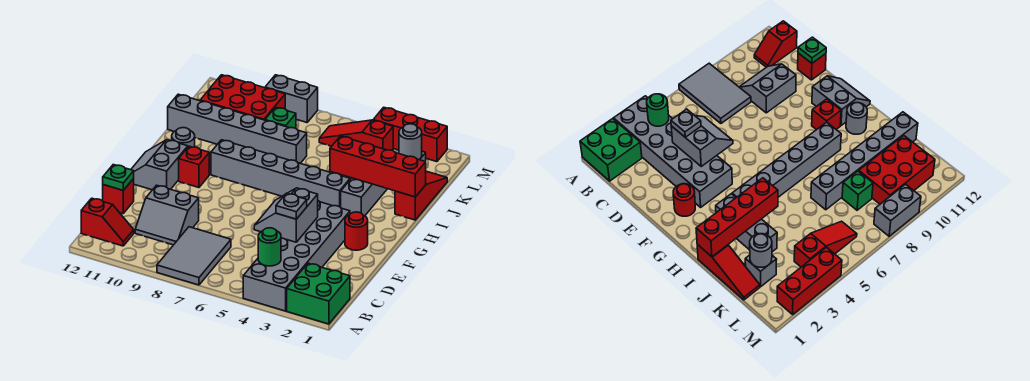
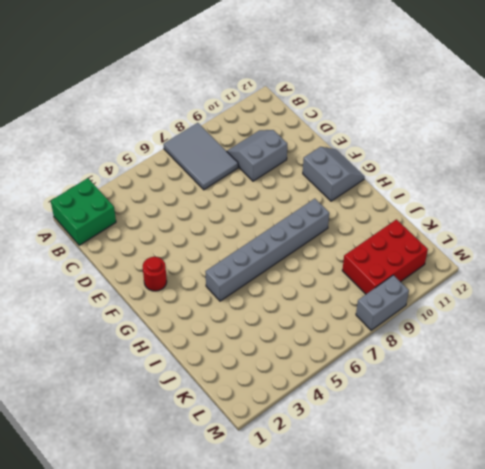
none -> grey 2x6 brick [243,201,350,311]
none -> red 1x2 slope [81,198,134,246]
none -> red 1x1 brick [103,179,134,213]

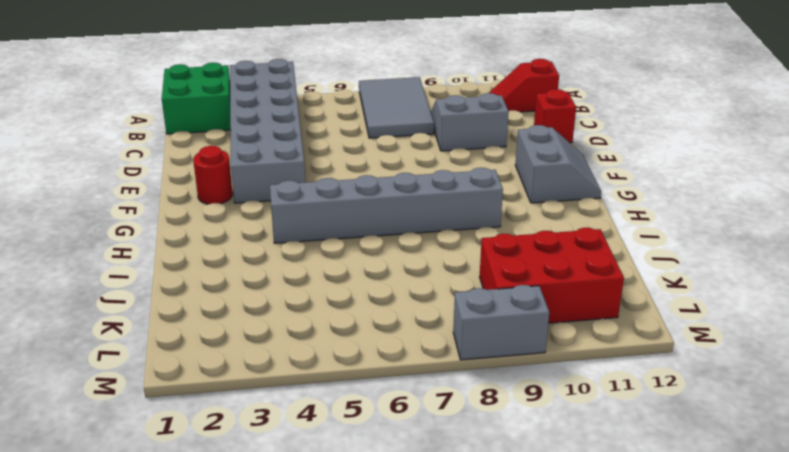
none -> red 1x1 brick [179,146,209,188]
none -> grey 1x3 brick [341,178,387,216]
none -> grey 1x1 round brick [172,128,195,147]

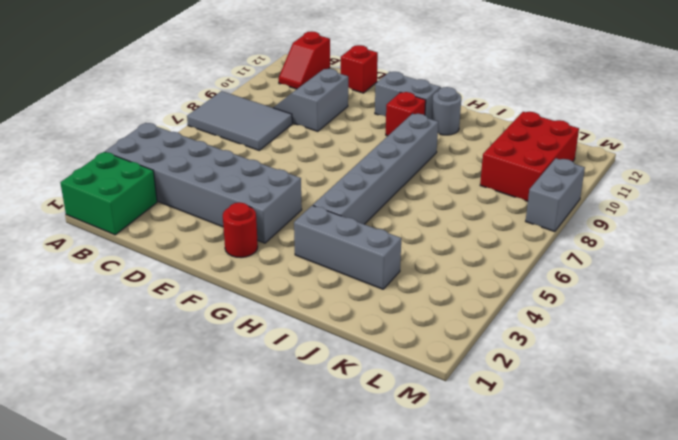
none -> red 1x3 slope [395,172,447,220]
none -> grey 1x6 brick [168,94,307,163]
none -> grey 1x1 brick [745,255,777,287]

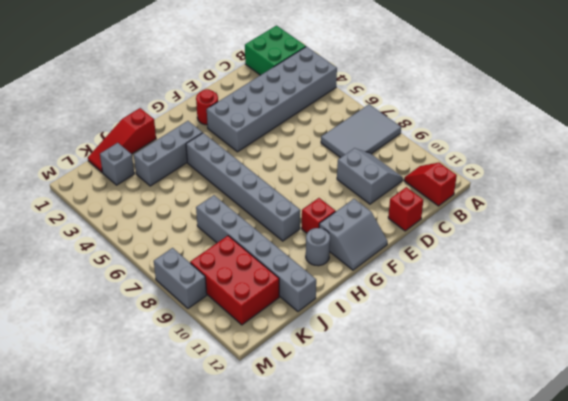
none -> green 1x1 brick [265,107,296,128]
none -> red 1x3 slope [319,120,393,150]
none -> red 1x3 brick [374,107,447,162]

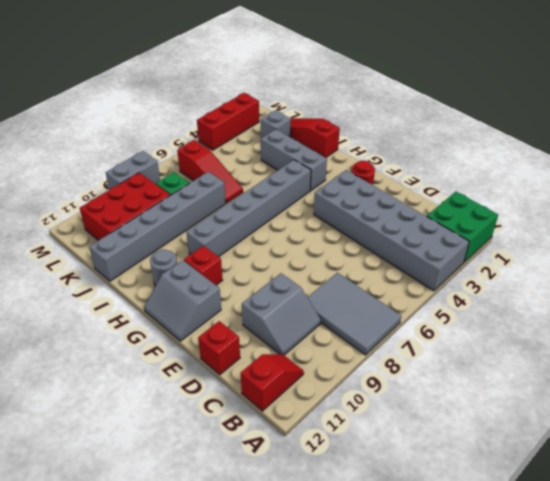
red 1x3 slope [177,140,243,203] -> red 1x3 slope turned to [319,120,393,150]
none -> green 1x1 round brick [258,228,281,266]
none -> grey 2x2 slope [254,188,318,242]
none -> green 1x1 plate [103,165,134,190]

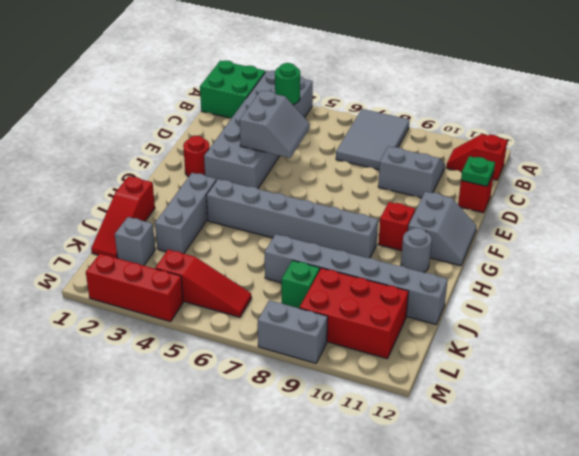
none -> red 1x4 brick [330,136,426,197]
none -> grey 1x1 round brick [399,124,422,160]
none -> grey 1x1 plate [276,193,307,219]

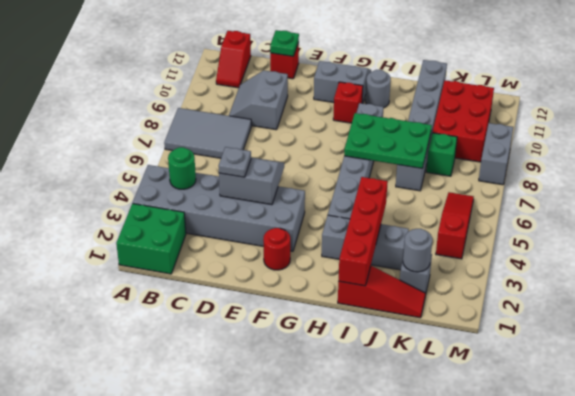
green 2x3 plate [344,113,432,169] -> none
none -> red 1x3 brick [374,107,447,162]

